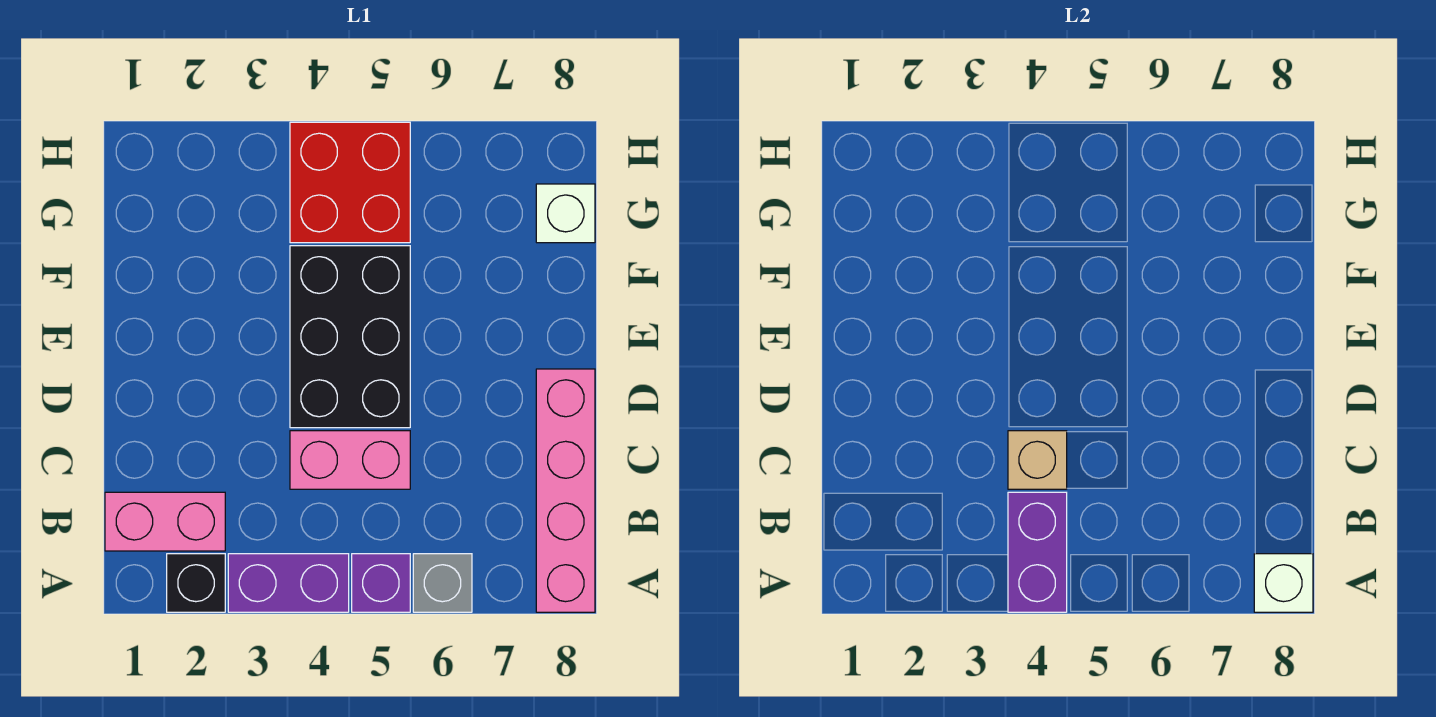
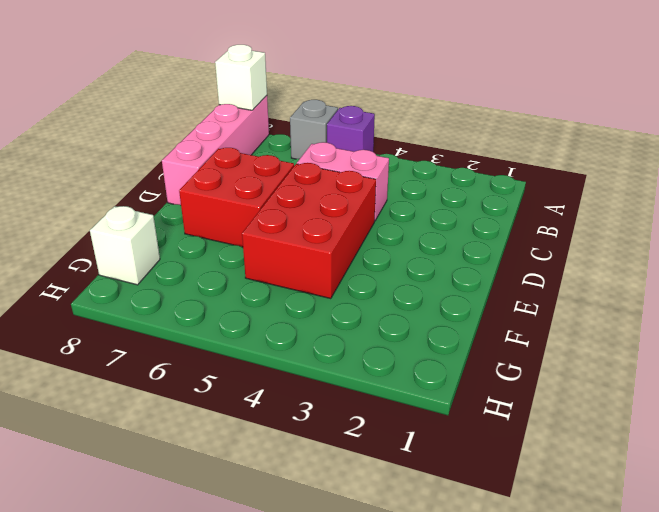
red 2x3 brick [242,163,376,299] -> black 2x3 brick [290,246,410,428]
red 2x2 brick [179,148,294,247] -> red 2x2 brick moved to [290,122,410,243]
none -> black 1x1 brick [167,554,225,612]
none -> purple 1x2 brick [228,554,349,612]
none -> pink 1x2 brick [105,492,225,551]

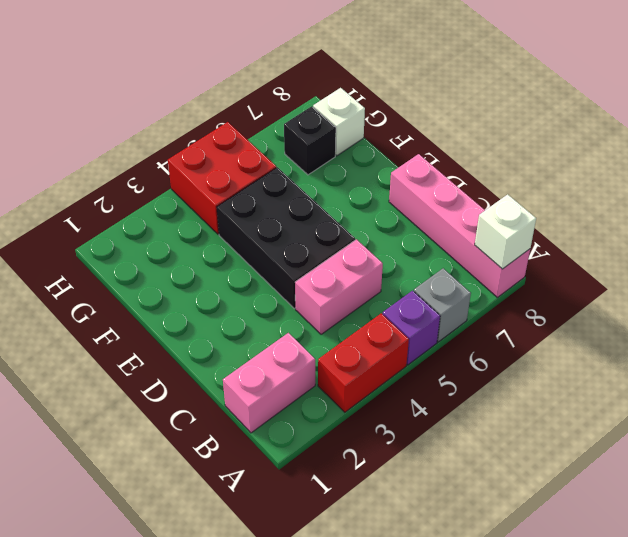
red 1x2 brick [318,313,409,412] -> purple 1x2 brick [228,554,349,612]
black 1x1 brick [284,106,336,175] -> black 1x1 brick moved to [167,554,225,612]
none -> purple 1x2 brick [1008,492,1067,612]
none -> tan 1x1 brick [1008,431,1067,489]

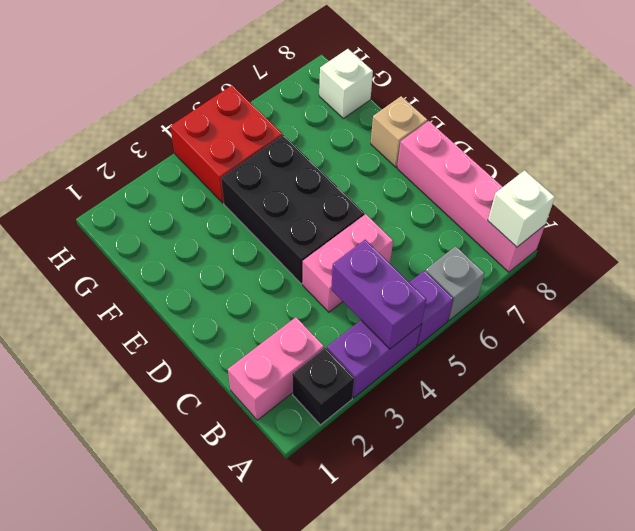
tan 1x1 brick [371,96,427,167] -> tan 1x1 brick moved to [1008,431,1067,489]

